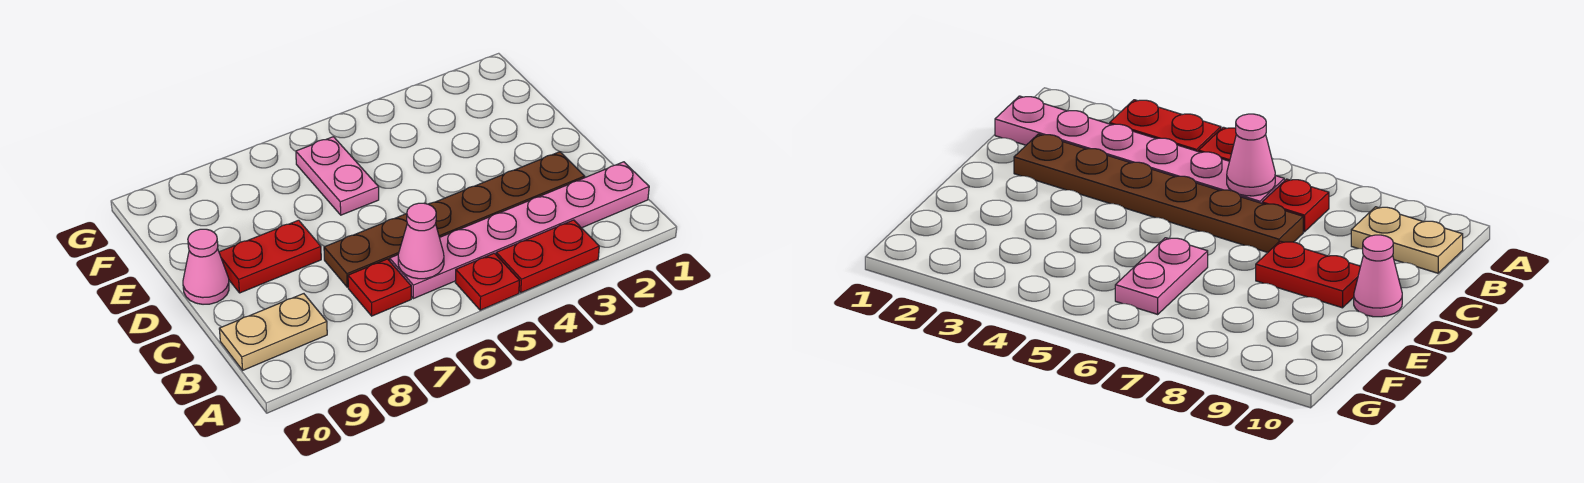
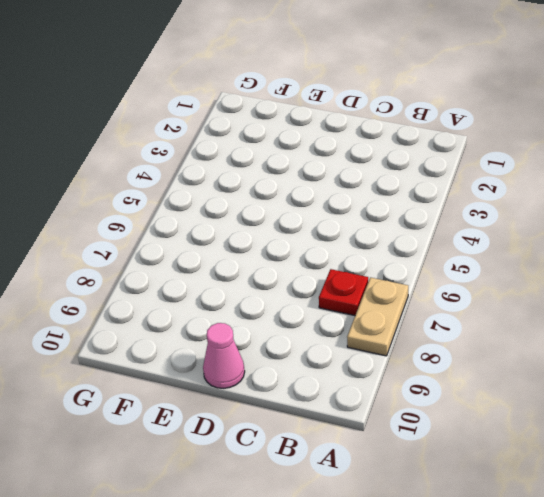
tan 1x2 plate [347,277,408,356] -> tan 1x2 plate moved to [219,294,327,370]
none -> red 1x2 plate [496,220,599,293]
none -> red 1x1 plate [455,253,519,310]

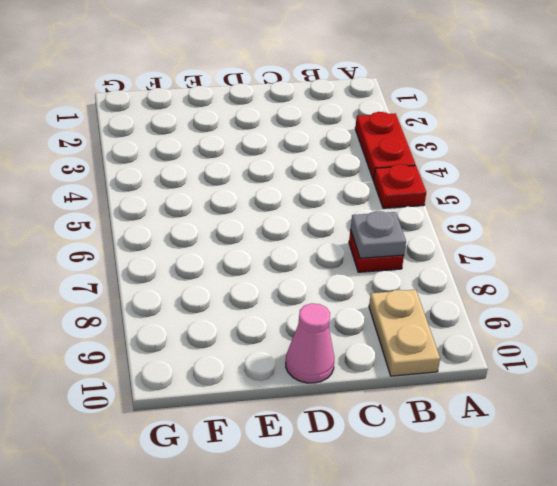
grey 1x1 plate [351,211,406,258] -> none
none -> pink 1x6 plate [390,162,649,299]
none -> brown 1x6 plate [324,152,585,287]

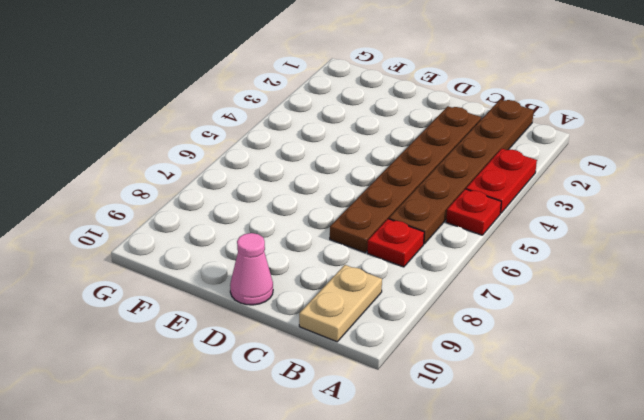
brown 1x6 plate [389,100,534,244] -> pink 1x6 plate [390,162,649,299]
none -> red 1x2 plate [219,220,321,293]
none -> pink 1x2 plate [296,137,379,215]

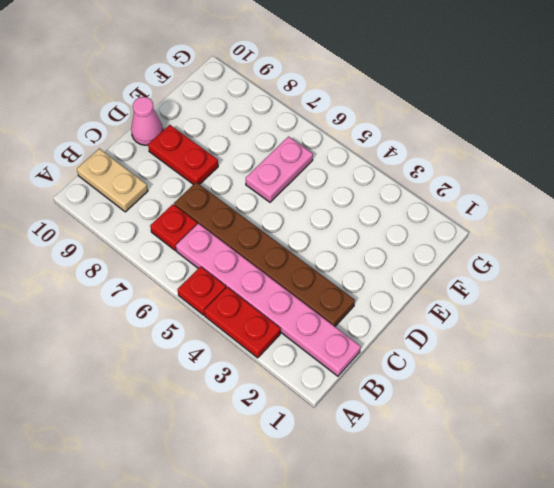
none -> pink 1x1 cone [398,203,444,279]

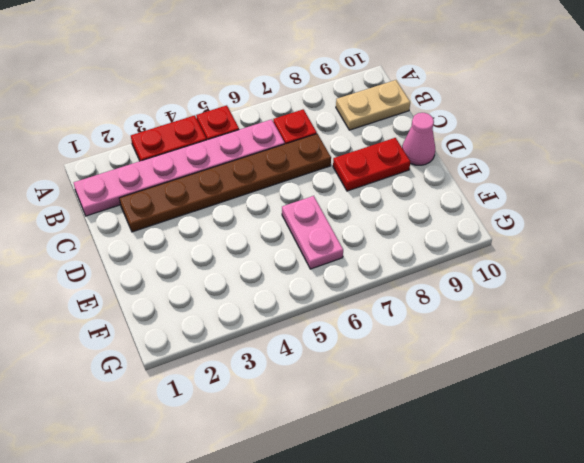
none -> pink 1x1 cone [398,203,444,279]

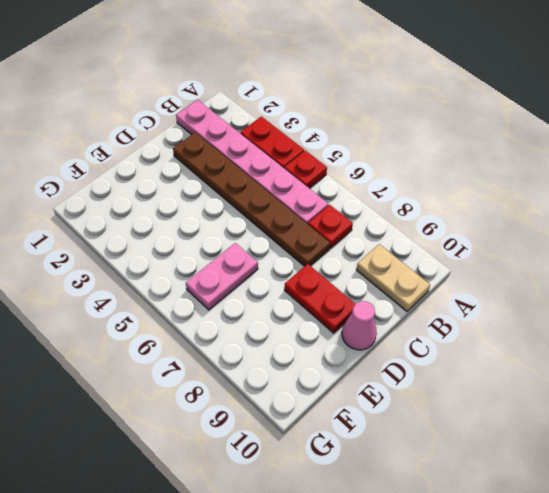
none -> pink 1x1 cone [398,203,444,279]

